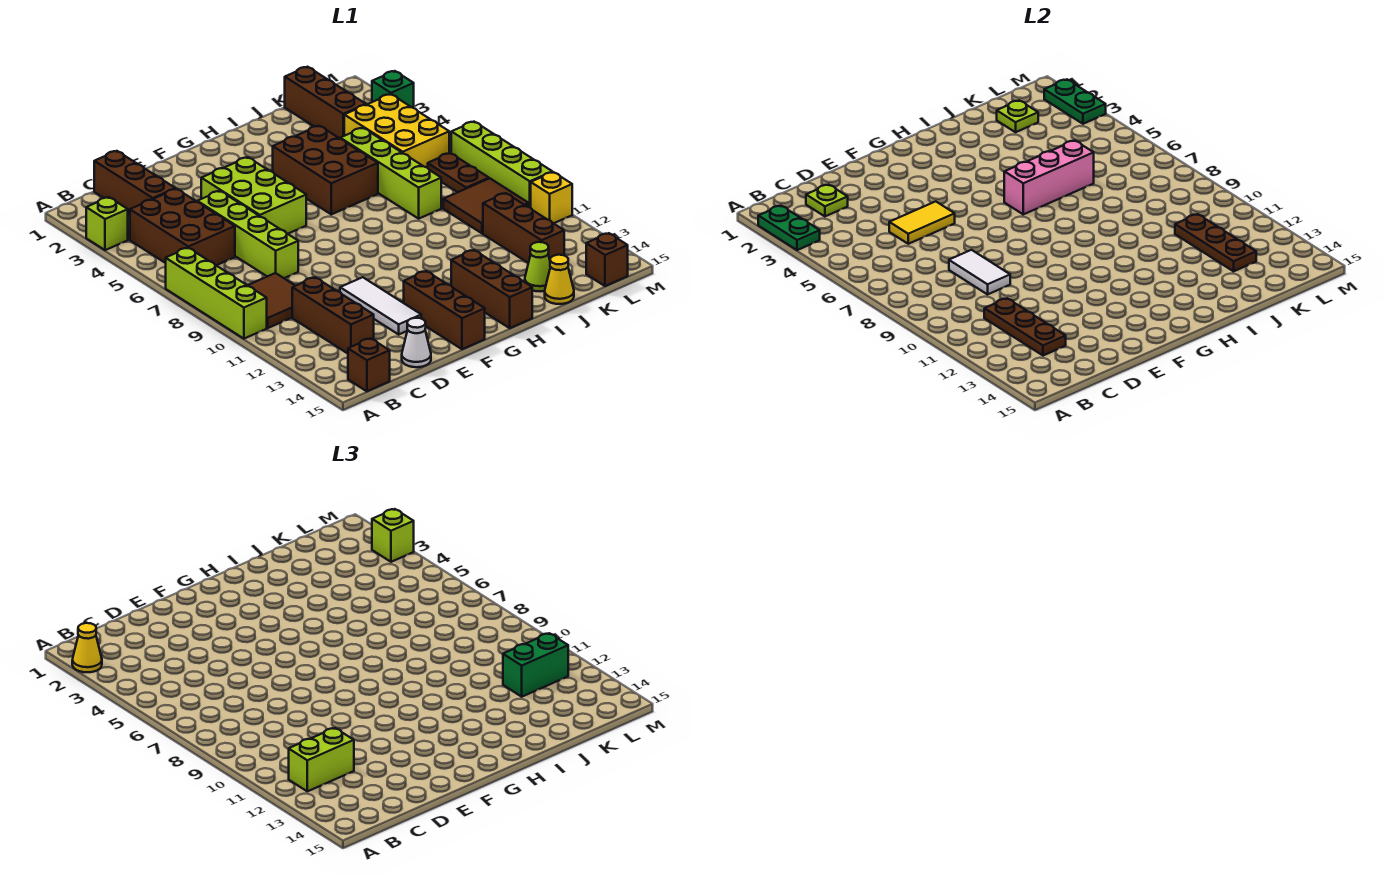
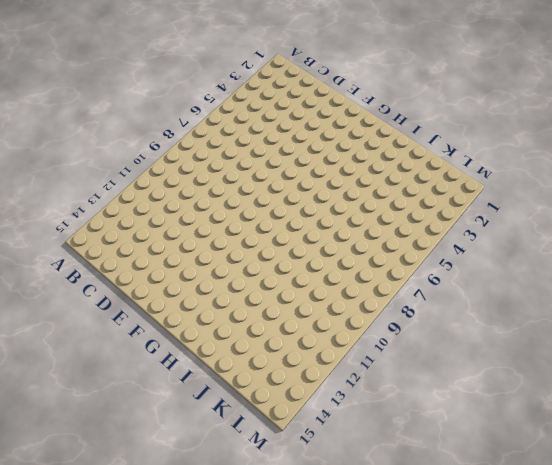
none -> lime 1x1 brick [86,197,128,250]
none -> lime 1x4 brick [166,248,267,339]
none -> brown 2x3 brick [130,189,235,265]
none -> brown 2x2 tile [248,273,295,328]

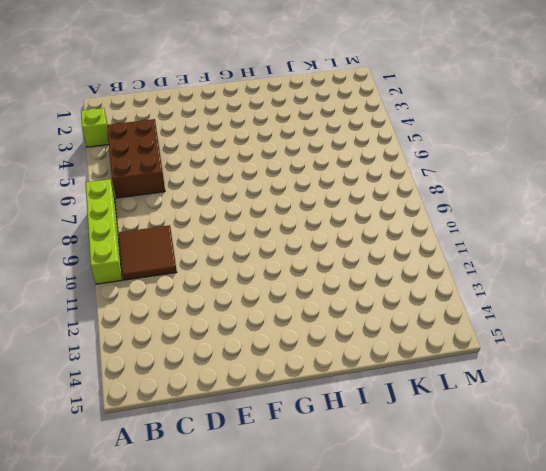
none -> brown 1x1 brick [348,338,390,391]
none -> brown 1x3 brick [94,151,175,214]
none -> brown 1x3 brick [292,277,374,353]
none -> lime 1x4 brick [197,191,298,278]

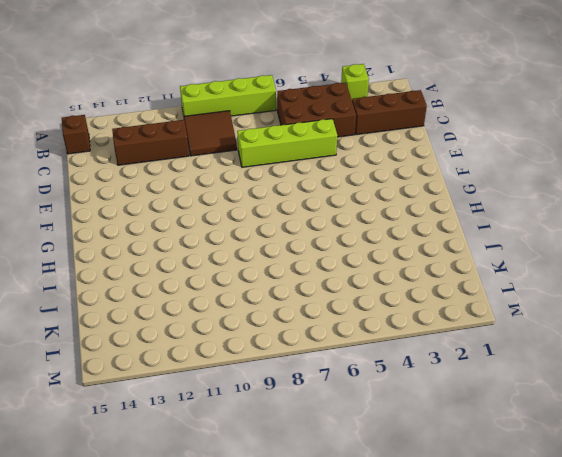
none -> white 1x1 cone [402,318,431,367]
none -> lime 2x3 brick [201,157,306,234]
none -> white 1x3 tile [340,277,421,334]
none -> brown 1x3 brick [404,271,485,349]

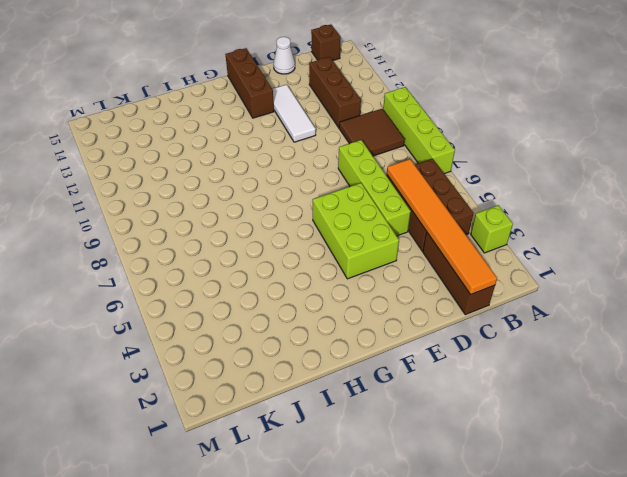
orange 1x6 tile [387,159,497,295] -> lime 1x1 plate [806,185,848,216]
none -> brown 2x3 brick [273,126,378,214]
none -> brown 1x3 brick [451,250,532,328]
none -> lime 1x4 brick [340,128,441,219]
none -> lime 1x1 cone [525,242,550,291]

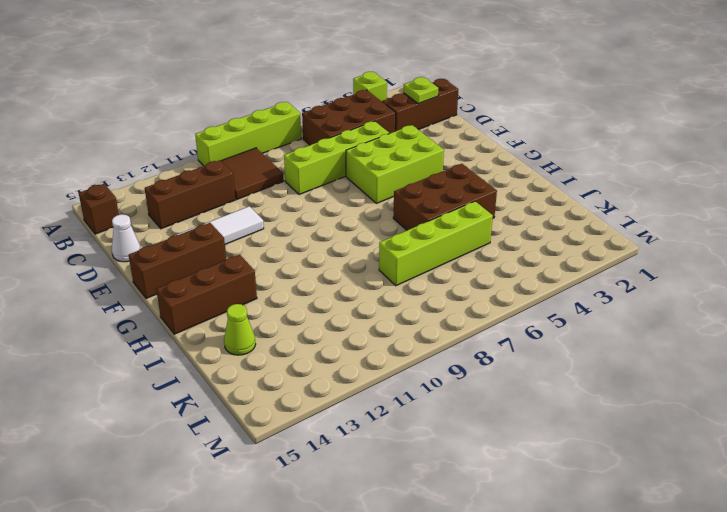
none -> yellow 1x1 cone [545,255,574,304]
none -> brown 1x3 brick [285,67,366,138]
none -> yellow 2x3 brick [344,94,449,168]
none -> brown 2x2 tile [443,178,529,233]

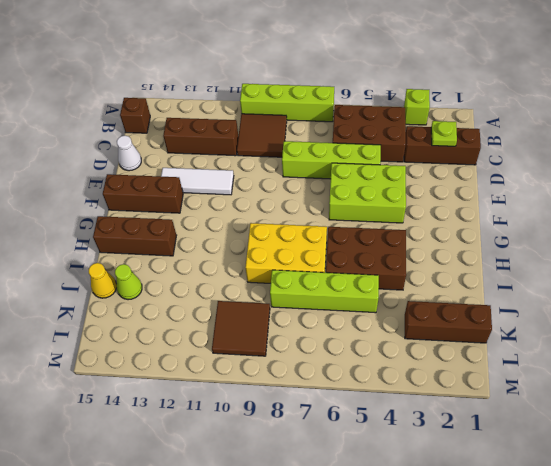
yellow 2x3 brick [245,223,327,283] -> yellow 2x3 brick moved to [344,94,449,168]
none -> brown 1x3 brick [483,193,564,263]
none -> brown 1x2 plate [428,153,489,192]
none -> brown 1x1 brick [586,233,628,286]
none -> green 1x1 brick [372,71,414,108]

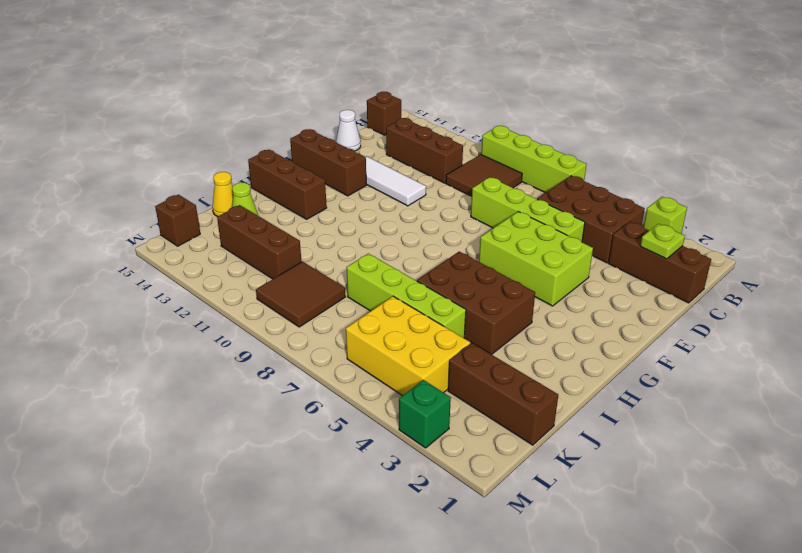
none -> brown 1x2 plate [428,153,489,192]
none -> lime 1x4 brick [451,122,552,208]
none -> yellow 1x1 brick [531,172,572,223]
none -> green 1x2 plate [758,206,820,250]

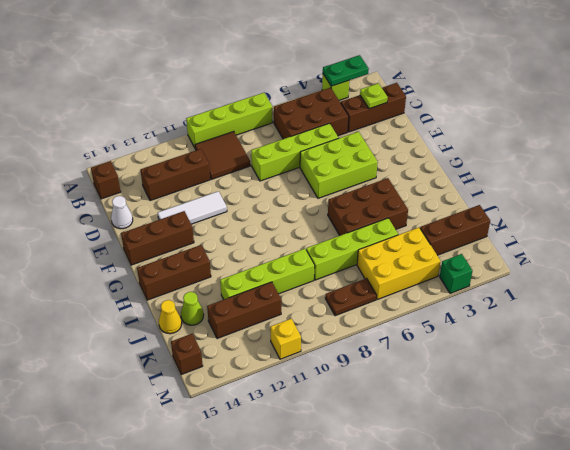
lime 1x4 brick [220,249,315,299] -> lime 1x4 brick moved to [451,122,552,208]
none -> brown 2x2 tile [443,178,529,233]
none -> brown 1x3 plate [984,298,1066,356]
none -> yellow 1x2 tile [889,201,955,244]
none -> white 1x2 tile [949,250,1010,294]

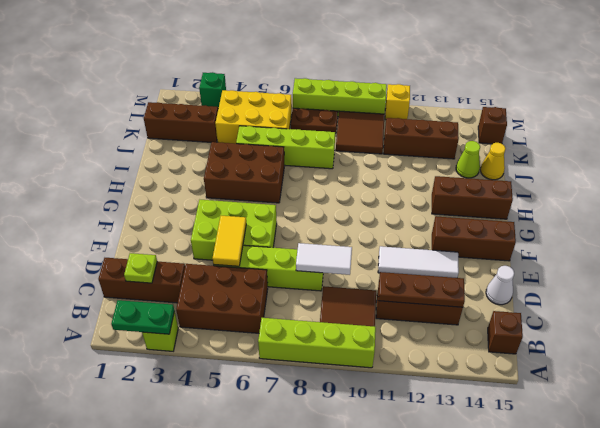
none -> pink 1x3 brick [1004,140,1094,214]
none -> lime 1x1 plate [997,100,1038,132]
none -> brown 1x3 plate [1175,214,1256,271]
none -> green 1x2 plate [1044,79,1106,124]

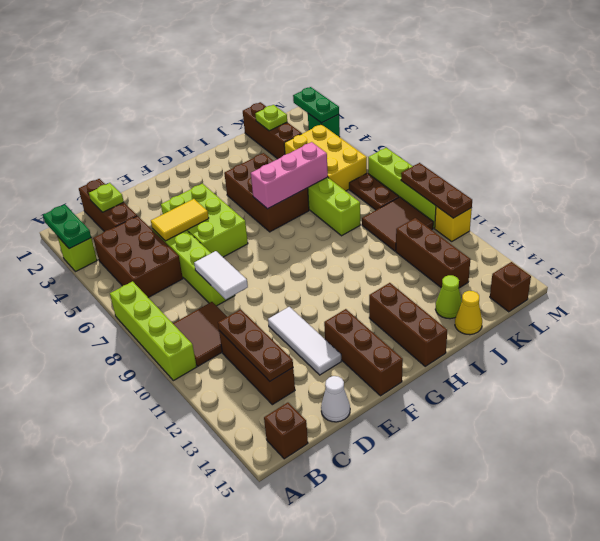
brown 1x3 plate [401,163,472,218] -> brown 1x3 plate moved to [1175,214,1256,271]
none -> yellow 1x1 cone [72,623,102,672]
none -> lime 1x2 brick [289,728,354,791]
none -> green 1x2 brick [503,633,568,697]
none -> lime 1x1 brick [372,509,414,562]

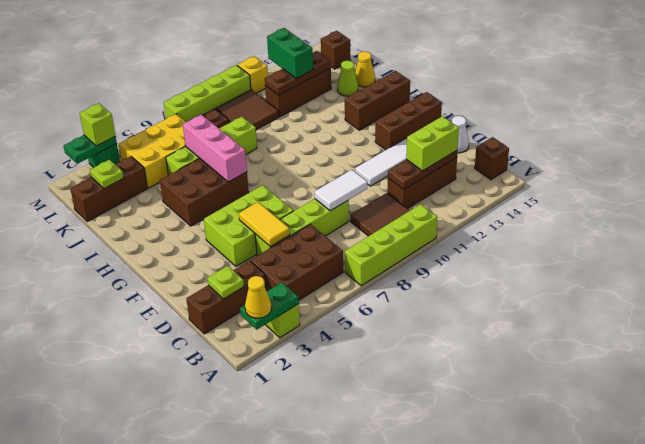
lime 1x2 brick [406,116,459,171] -> lime 1x2 brick turned to [289,728,354,791]

